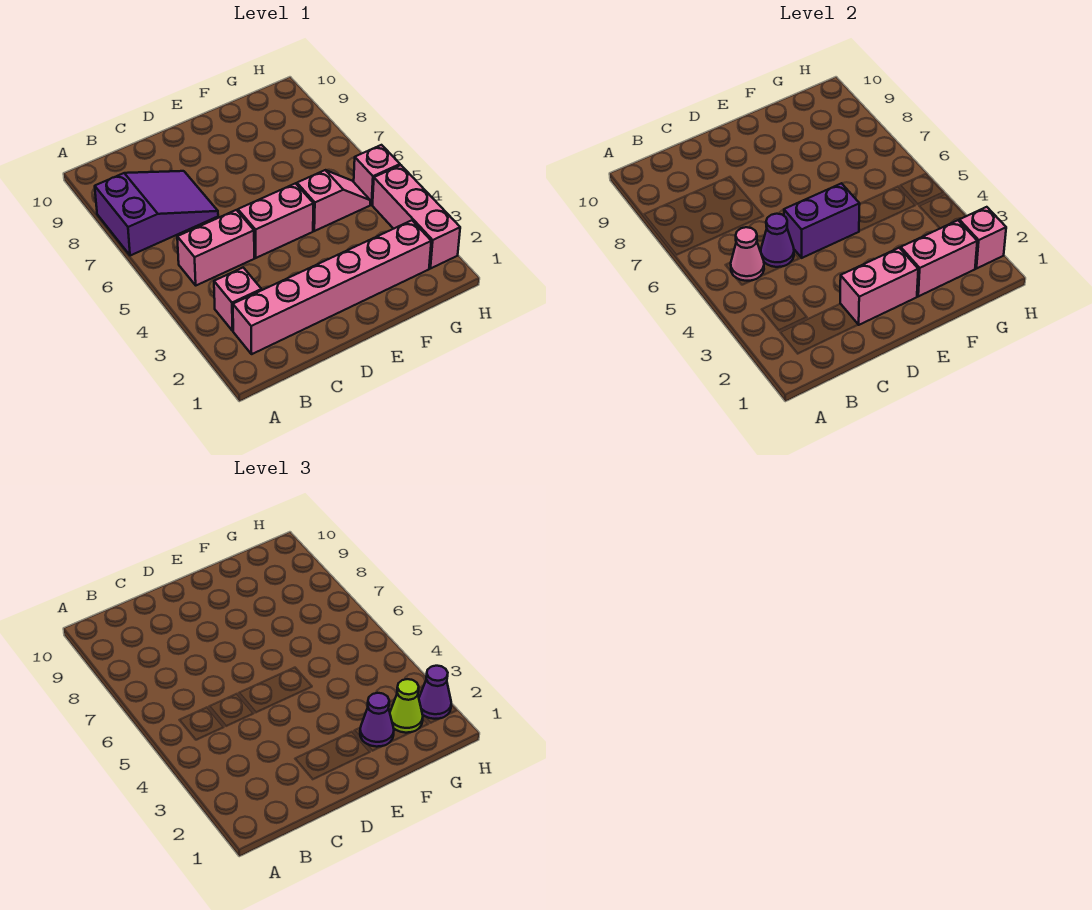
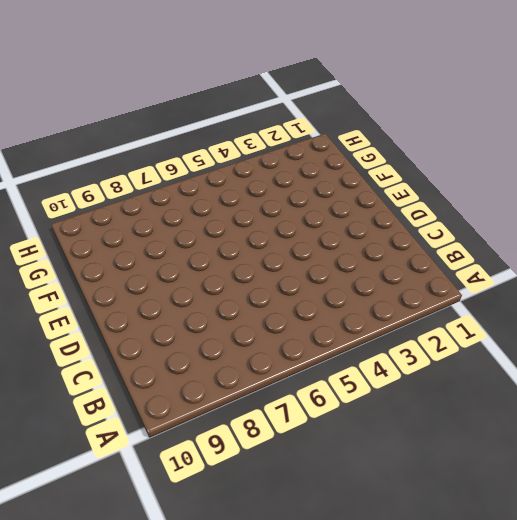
none -> purple 2x3 slope [95,171,218,256]
none -> pink 1x6 brick [233,220,431,354]
none -> pink 1x1 brick [214,268,261,331]

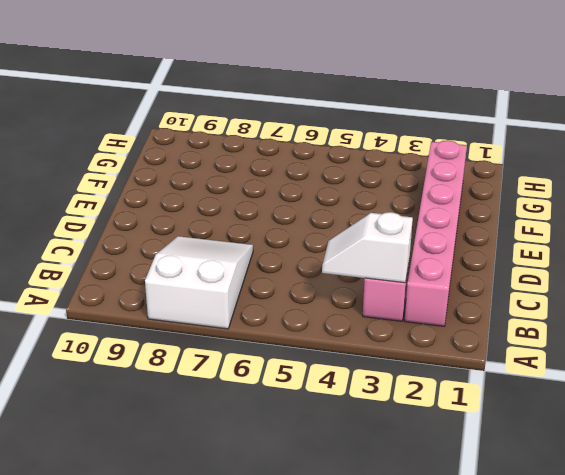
white 2x3 slope [145,236,253,329] -> purple 2x3 slope [95,171,218,256]
white 1x2 slope [322,212,413,283] -> none
none -> pink 1x2 brick [177,210,254,285]
none -> pink 1x2 brick [238,183,314,258]
none -> pink 1x2 slope [297,170,370,231]

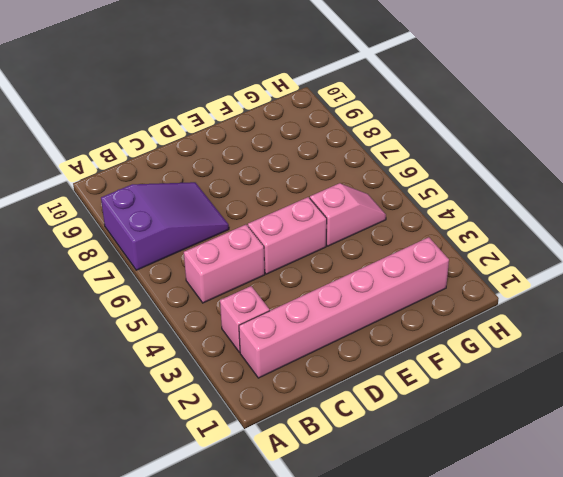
none -> pink 1x3 brick [372,165,460,269]
none -> pink 1x1 brick [354,145,400,205]
none -> pink 1x1 cone [731,227,764,281]

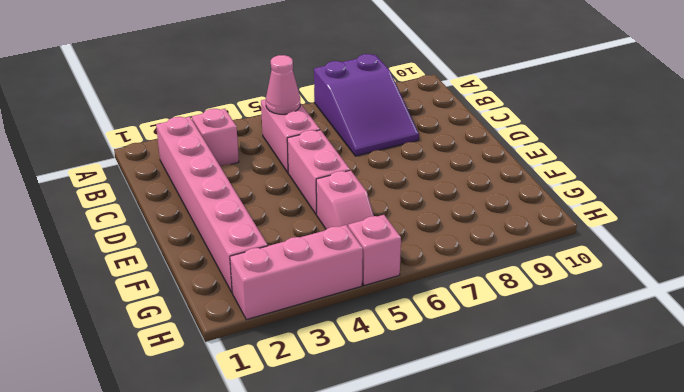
none -> purple 1x1 cone [761,214,794,267]
none -> pink 1x2 brick [840,248,918,325]
none -> purple 1x2 brick [784,183,860,258]

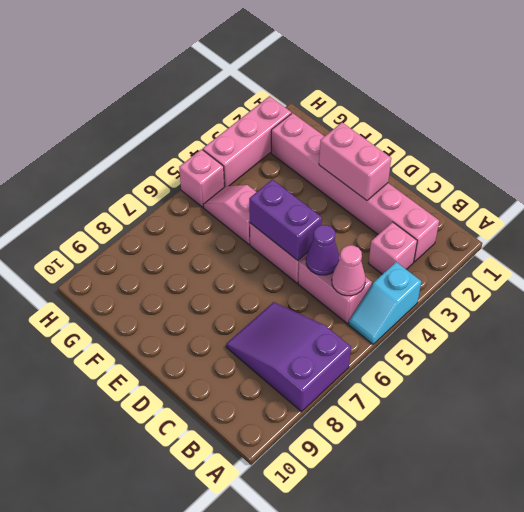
cyan 1x2 slope [349,262,421,344] -> none
none -> pink 1x2 brick [901,220,977,296]
none -> pink 1x1 brick [959,207,1006,269]
none -> purple 1x1 cone [360,693,394,747]

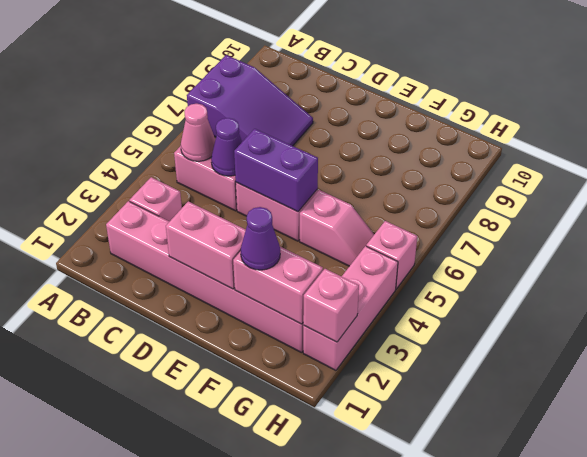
none -> lime 1x1 cone [390,679,423,733]
none -> purple 1x1 cone [419,666,451,719]

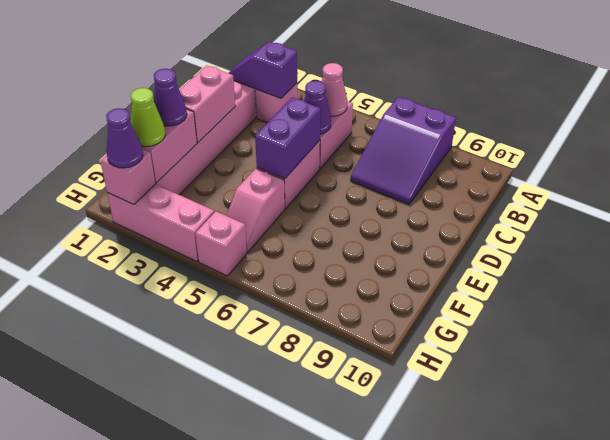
purple 1x2 slope [229,42,297,98] -> none

